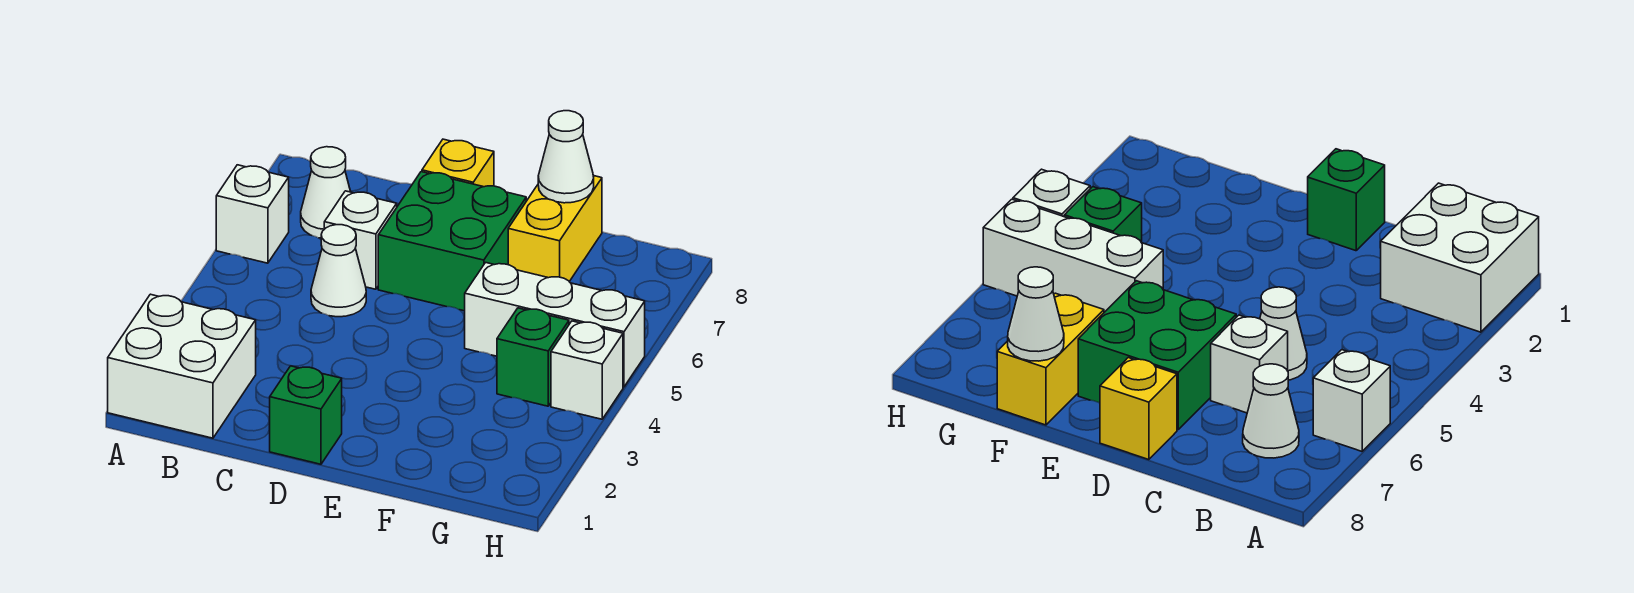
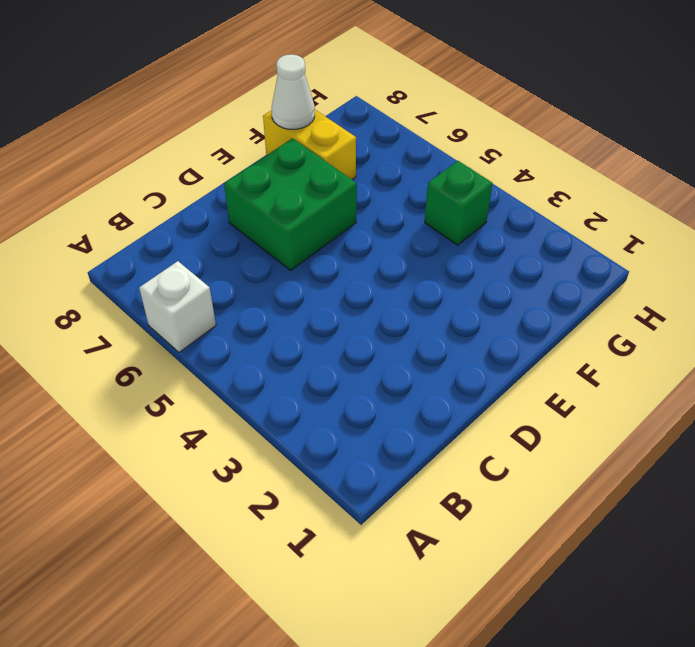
none -> white 2x2 brick [108,294,256,438]
none -> white 1x1 cone [301,147,351,238]
none -> white 1x1 cone [311,225,366,317]

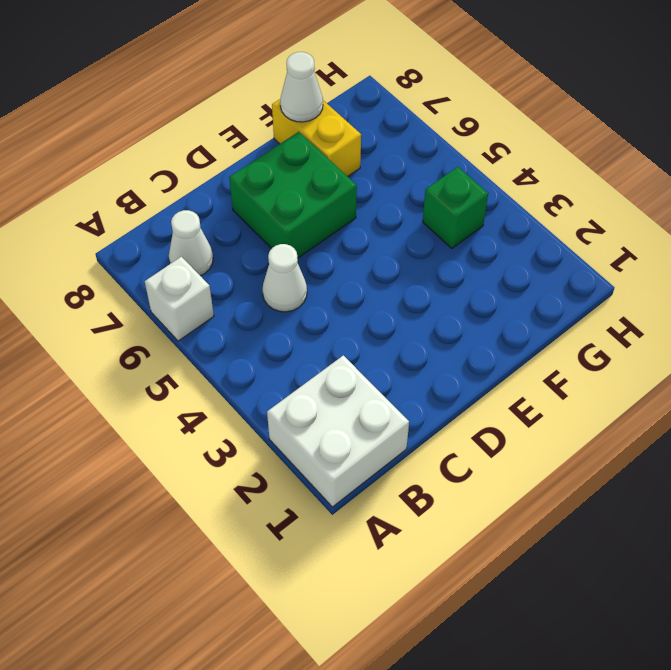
none -> white 1x1 brick [324,191,397,289]
none -> green 1x1 brick [270,366,342,464]
none -> yellow 1x1 brick [422,139,494,187]

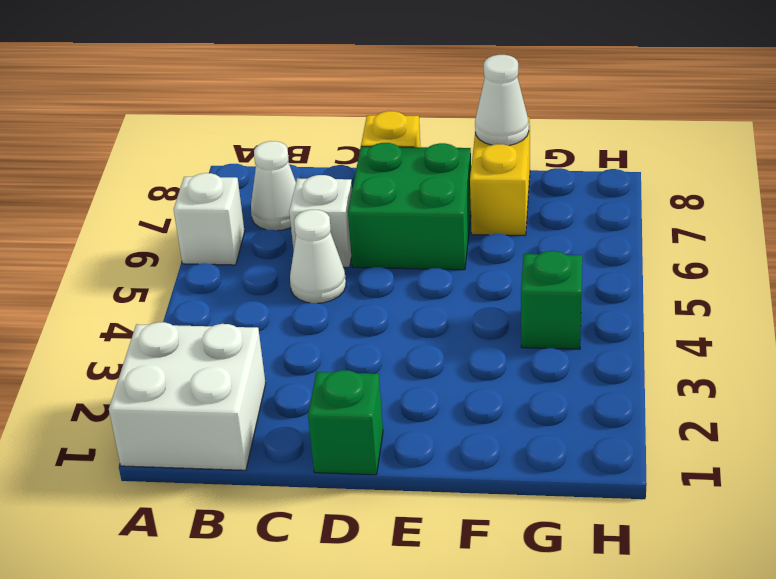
none -> white 1x3 brick [465,263,645,387]
none -> white 1x1 brick [551,321,623,419]

